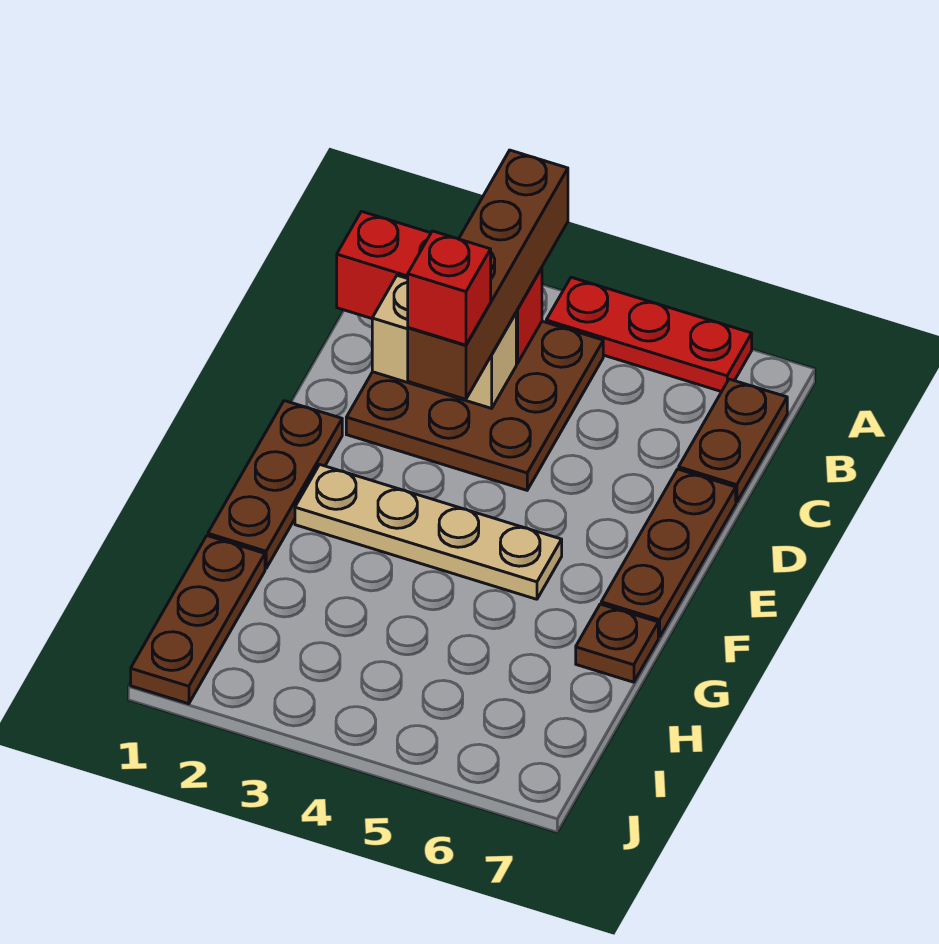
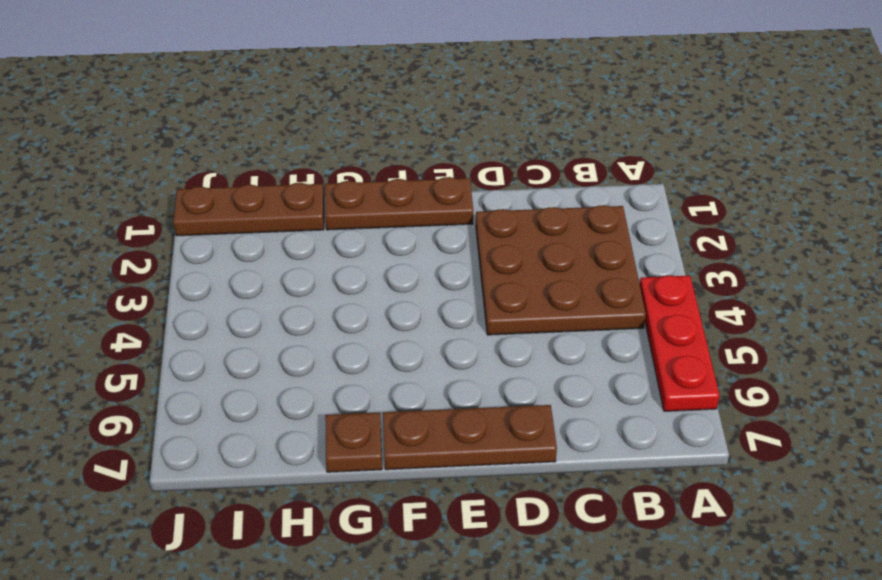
none -> brown 1x2 plate [679,379,787,502]
none -> tan 1x4 plate [295,465,562,599]
none -> red 1x3 brick [337,211,542,363]

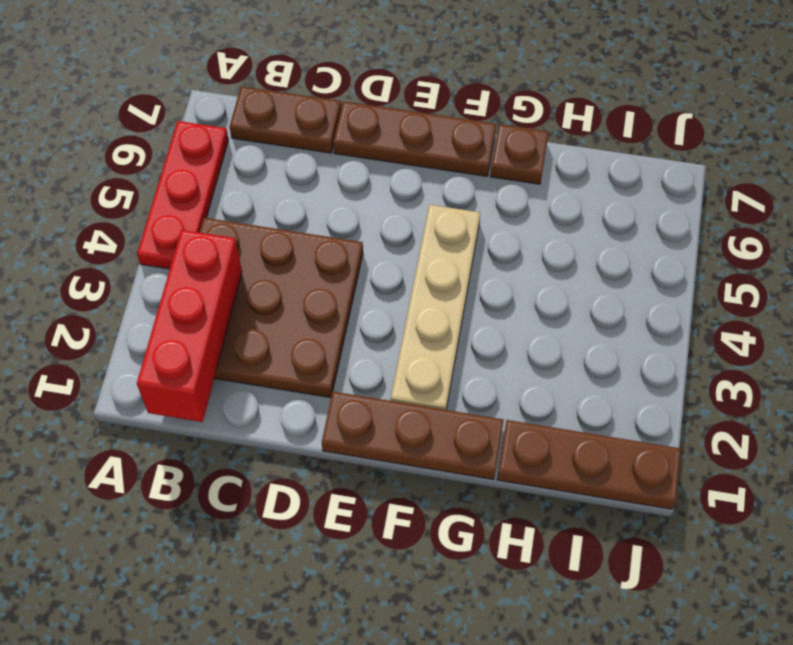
none -> tan 1x2 brick [372,275,516,408]
none -> brown 1x4 brick [408,150,568,399]
none -> red 1x1 brick [408,231,491,345]

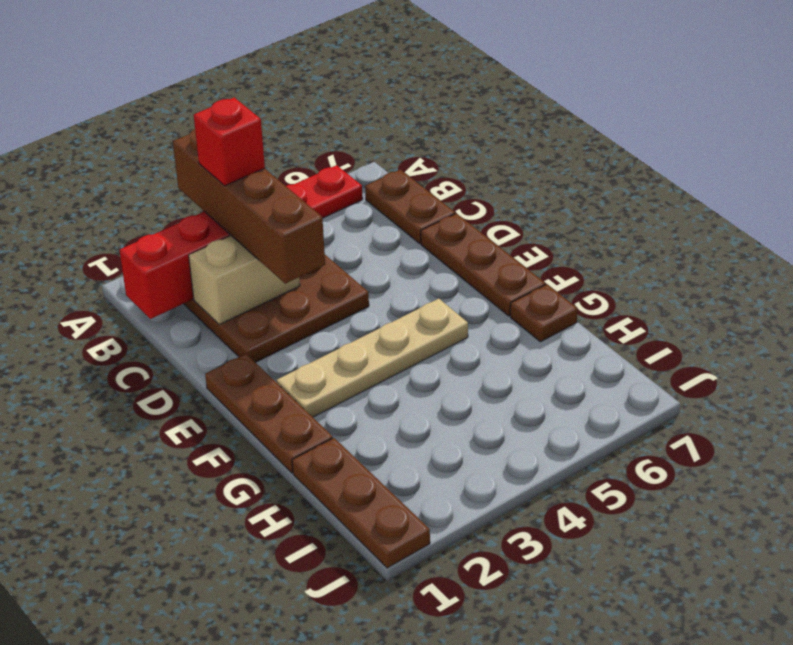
red 1x1 brick [194,97,265,186] -> red 1x1 brick moved to [408,231,491,345]

